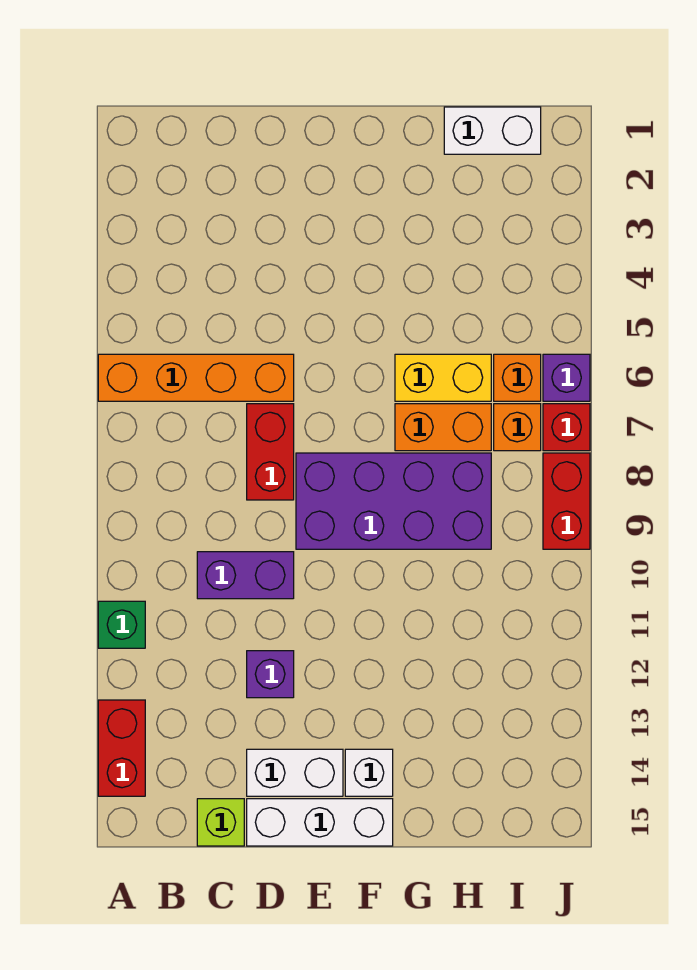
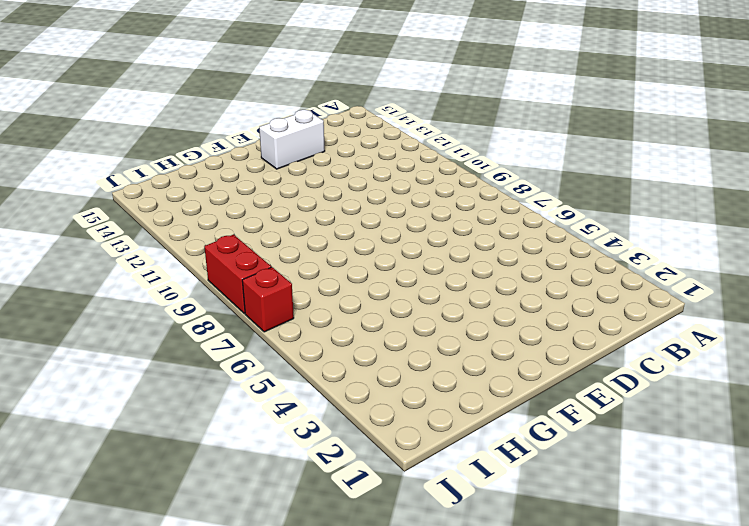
none -> orange 1x4 brick [98,354,294,401]
none -> green 1x1 brick [98,601,145,648]
none -> red 1x2 brick [98,700,145,796]

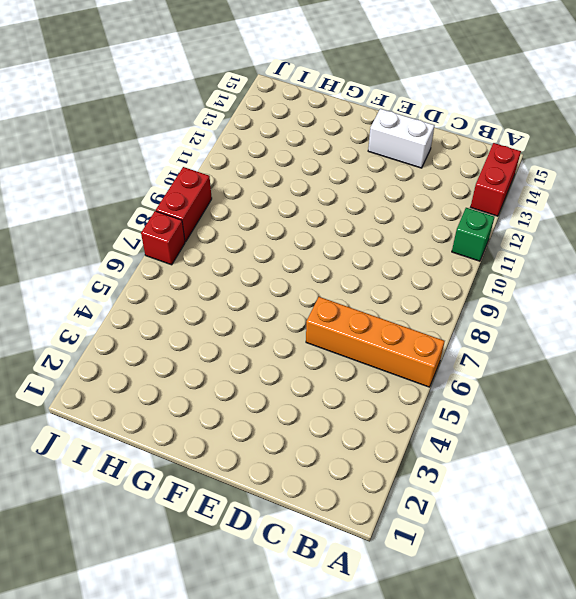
none -> purple 1x2 brick [197,552,294,599]
none -> lime 1x1 brick [197,799,244,846]
none -> red 1x2 brick [247,404,294,500]

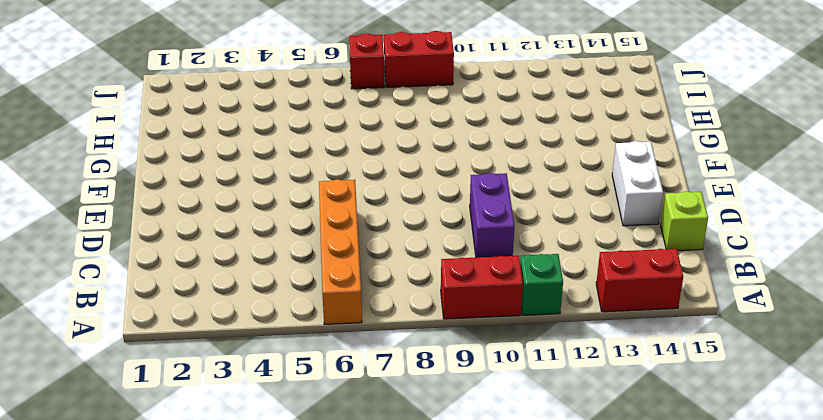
red 1x2 brick [441,256,523,319] -> red 1x2 brick moved to [247,404,294,500]
none -> purple 1x1 brick [247,651,294,698]
none -> white 1x3 brick [247,799,393,846]
none -> purple 2x4 brick [296,453,491,549]

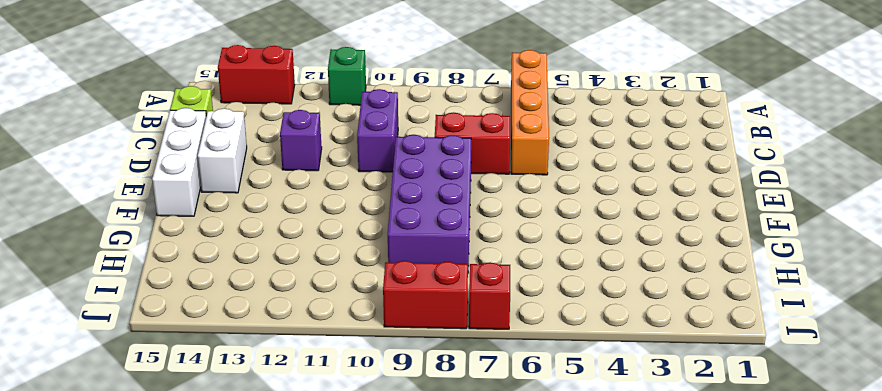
none -> white 1x1 brick [345,749,393,796]
none -> yellow 1x2 brick [395,354,491,401]
none -> orange 1x2 brick [395,404,491,451]

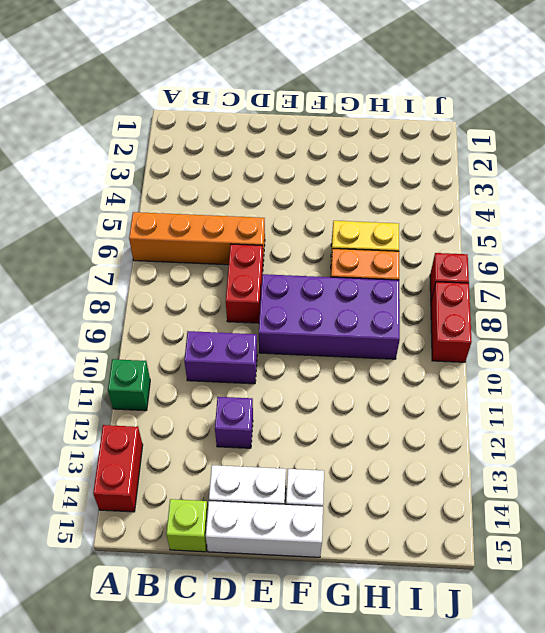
none -> white 1x2 brick [444,107,541,154]
none -> orange 1x1 brick [494,354,541,401]
none -> orange 1x1 brick [494,404,541,451]

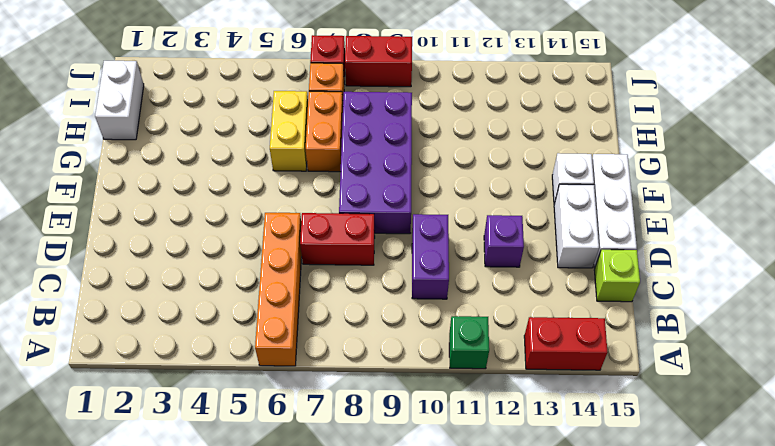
none -> orange 1x1 brick [494,354,541,401]
none -> purple 1x1 brick [543,354,590,401]

